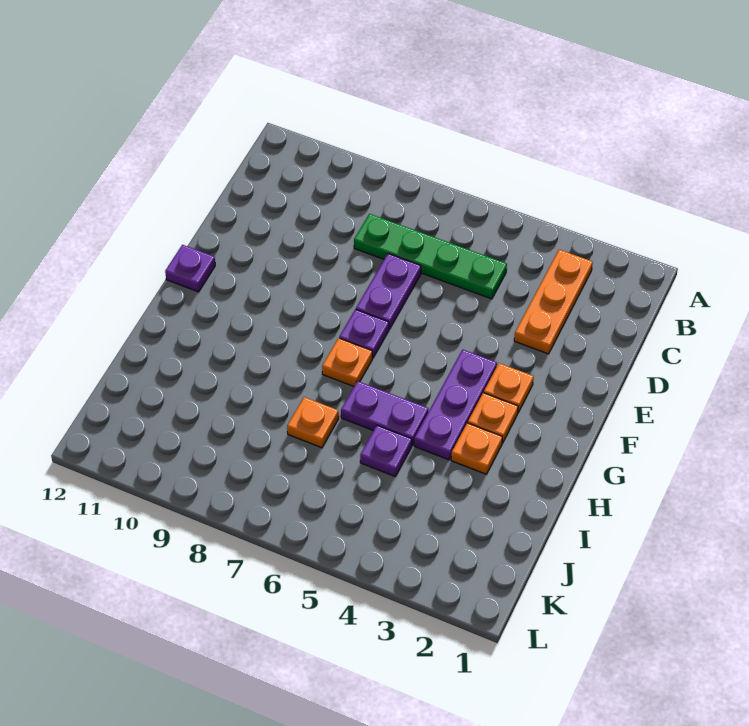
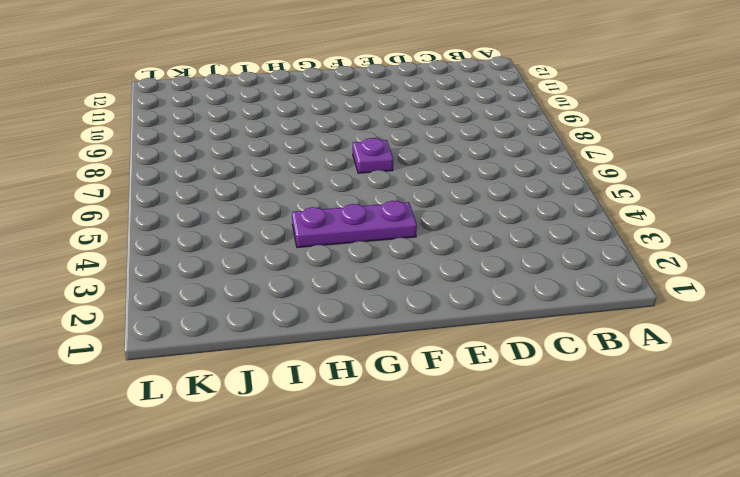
none -> orange 1x3 plate [514,250,593,354]
none -> green 1x4 plate [354,214,507,299]
none -> purple 1x2 plate [356,254,421,329]

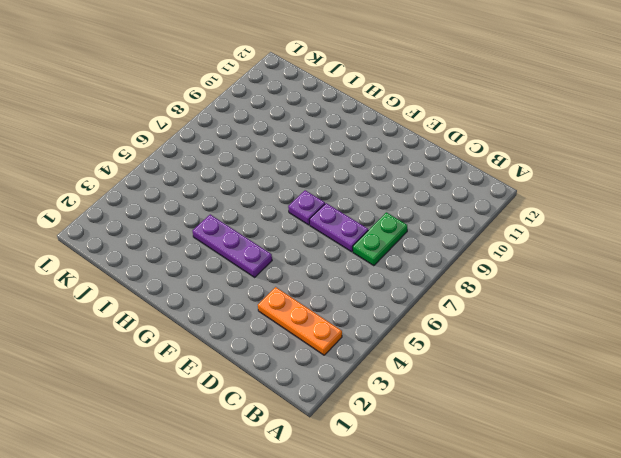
green 1x2 plate [353,212,407,266] -> green 1x4 plate [354,214,507,299]
none -> orange 1x1 plate [484,363,534,412]
none -> purple 1x1 plate [165,245,215,292]
none -> orange 1x1 plate [468,393,518,443]

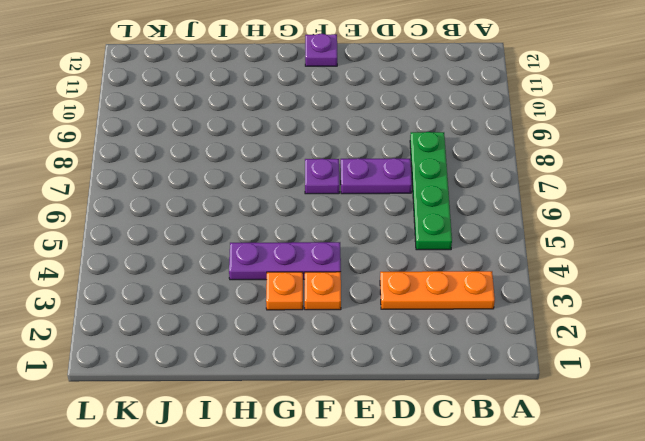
none -> orange 1x1 plate [322,338,372,386]
none -> orange 1x1 plate [451,423,502,474]
none -> purple 1x2 plate [341,381,428,445]

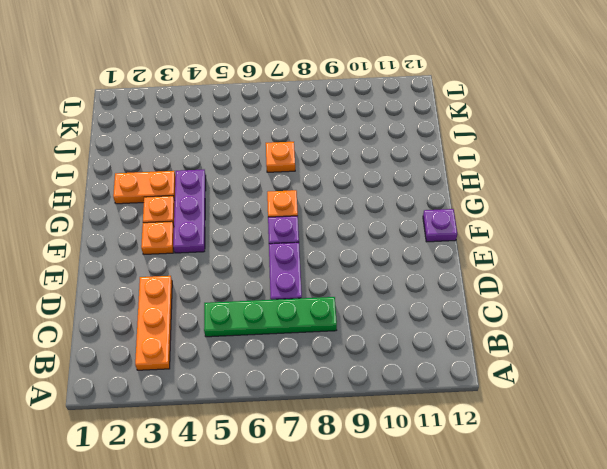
orange 1x2 plate [113,171,175,204] -> orange 1x1 plate [451,423,502,474]
none -> purple 1x2 plate [341,381,428,445]
none -> purple 1x1 plate [360,425,412,477]

